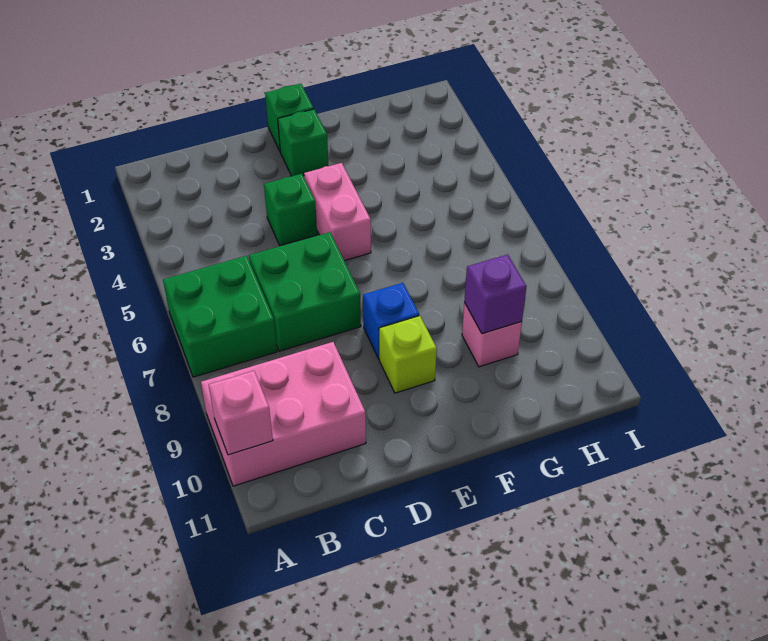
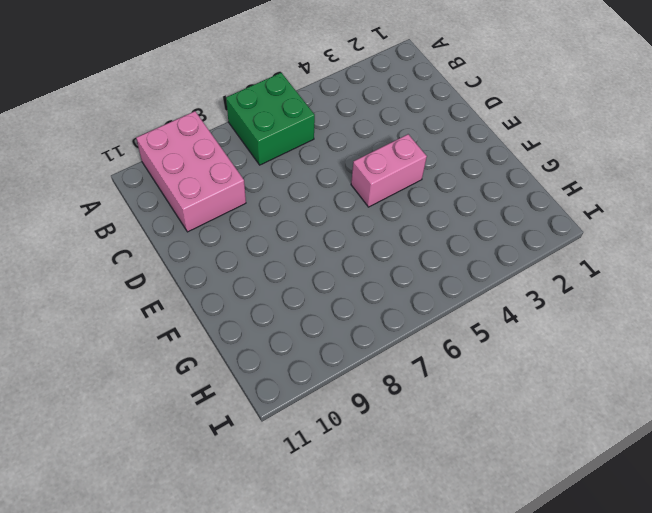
none -> green 2x2 brick [249,232,361,351]
none -> green 1x1 brick [264,174,317,245]
none -> green 1x1 brick [265,84,314,151]

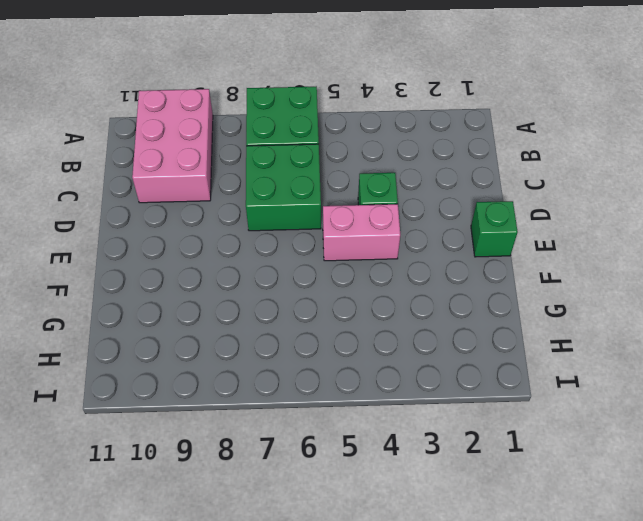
none -> green 1x1 brick [278,109,329,176]
none -> blue 1x1 brick [363,283,419,359]
none -> lime 1x1 brick [379,316,437,393]

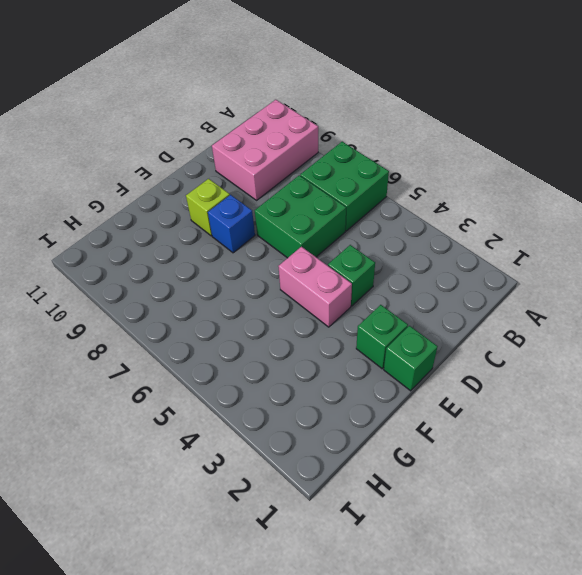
none -> pink 1x1 brick [462,303,522,367]
none -> pink 1x1 brick [209,371,273,455]
none -> purple 1x1 brick [464,254,526,334]

